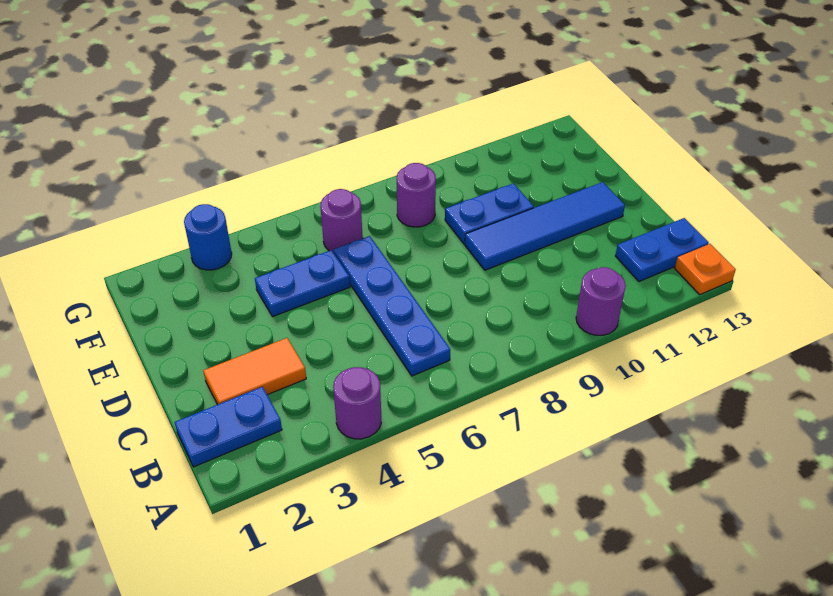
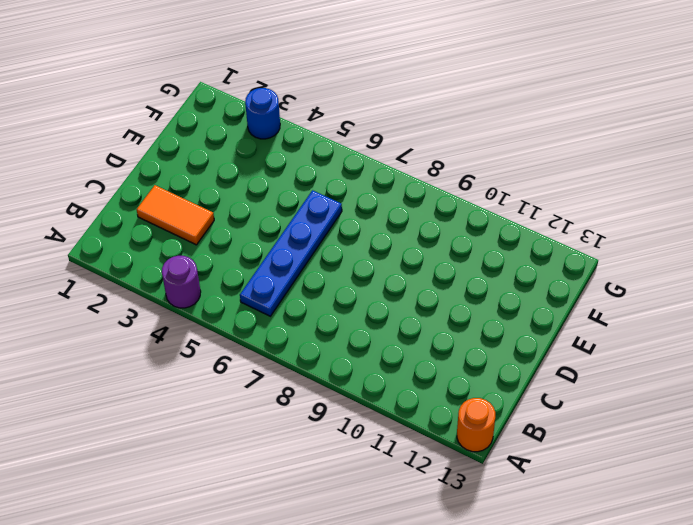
orange 1x1 round brick [457,398,495,452] -> orange 1x1 plate [675,244,736,294]
none -> purple 1x1 round brick [576,267,626,335]
none -> blue 1x2 plate [175,387,282,467]
none -> blue 1x2 plate [615,218,709,281]

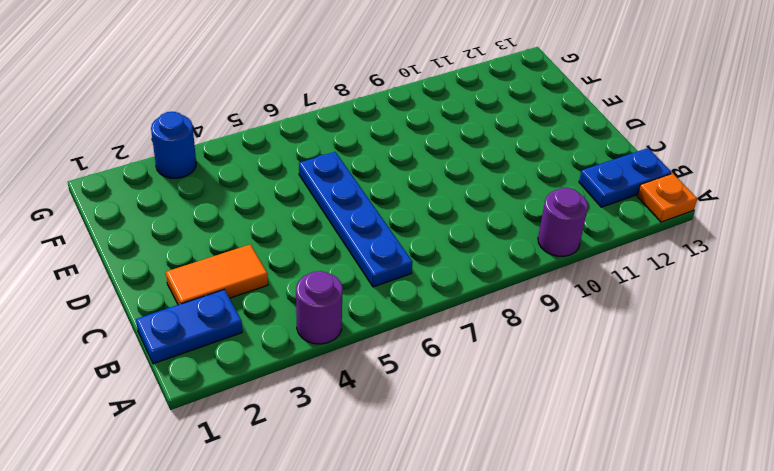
none -> blue 1x4 tile [465,182,625,270]
none -> blue 1x2 plate [255,250,350,317]
none -> blue 1x2 plate [445,183,534,244]

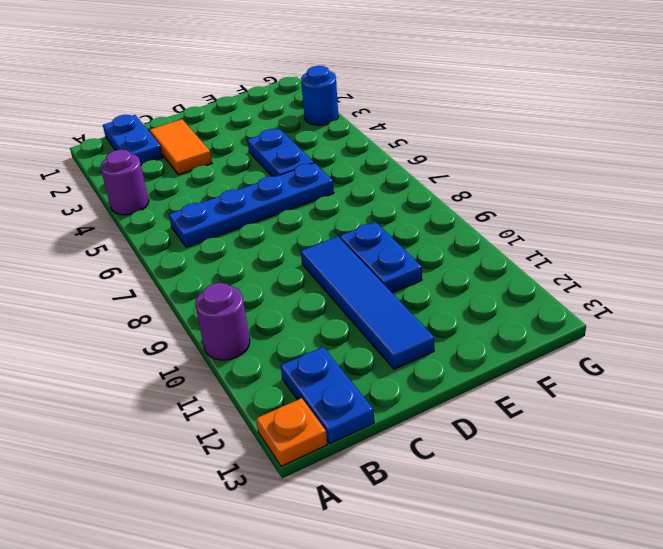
none -> purple 1x1 round brick [320,189,363,253]
none -> purple 1x1 round brick [397,163,436,227]

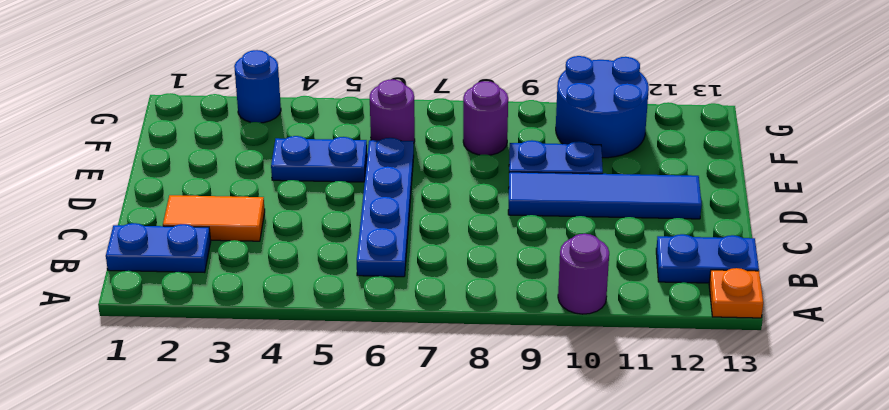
blue 2x2 round brick [556,56,649,158] -> none
none -> purple 1x1 round brick [333,367,381,439]

